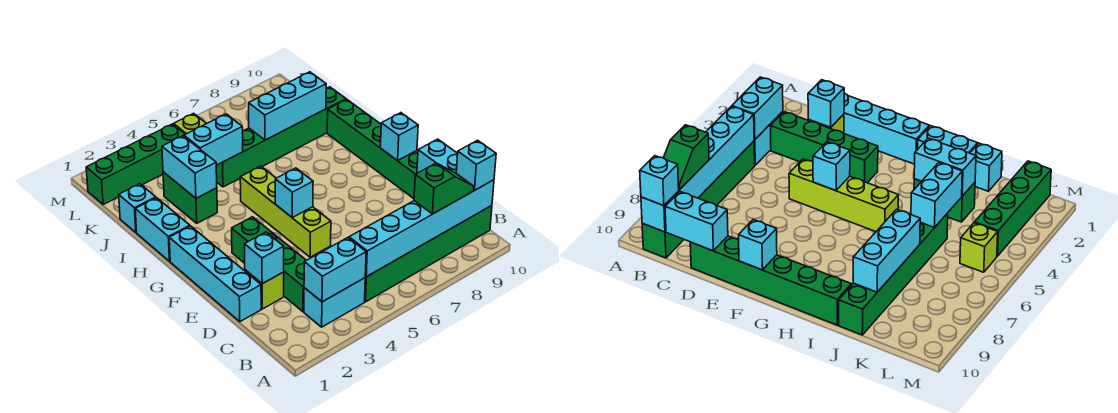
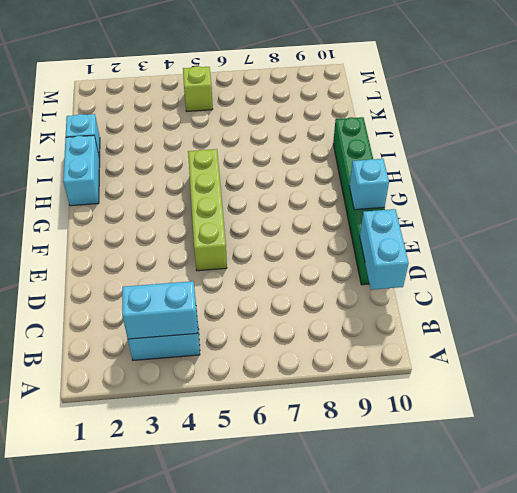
none -> green 1x6 brick [365,206,492,302]
none -> green 1x4 brick [232,217,306,312]
none -> cyan 1x4 brick [169,226,261,322]

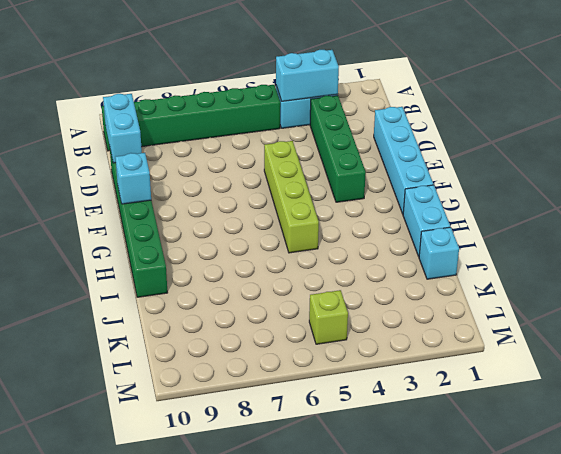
none -> lime 1x1 brick [245,270,284,309]
none -> green 1x2 brick [163,172,217,223]
none -> green 1x6 brick [216,87,346,187]

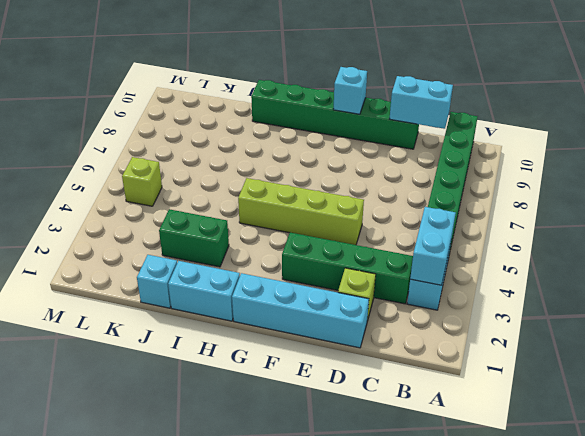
none -> green 1x6 brick [216,87,346,187]
none -> green 1x4 brick [86,124,185,204]
none -> cyan 1x6 brick [349,180,494,277]

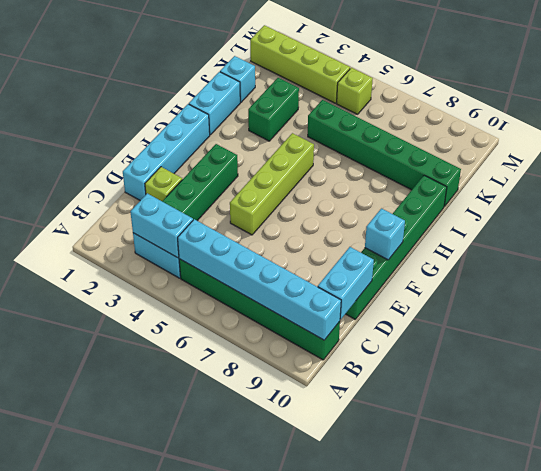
lime 1x4 brick [250,25,350,103] -> green 1x4 brick [86,124,185,204]
none -> cyan 1x1 brick [245,232,284,284]
none -> cyan 1x1 brick [275,168,313,217]
none -> cyan 1x2 brick [162,136,217,198]

